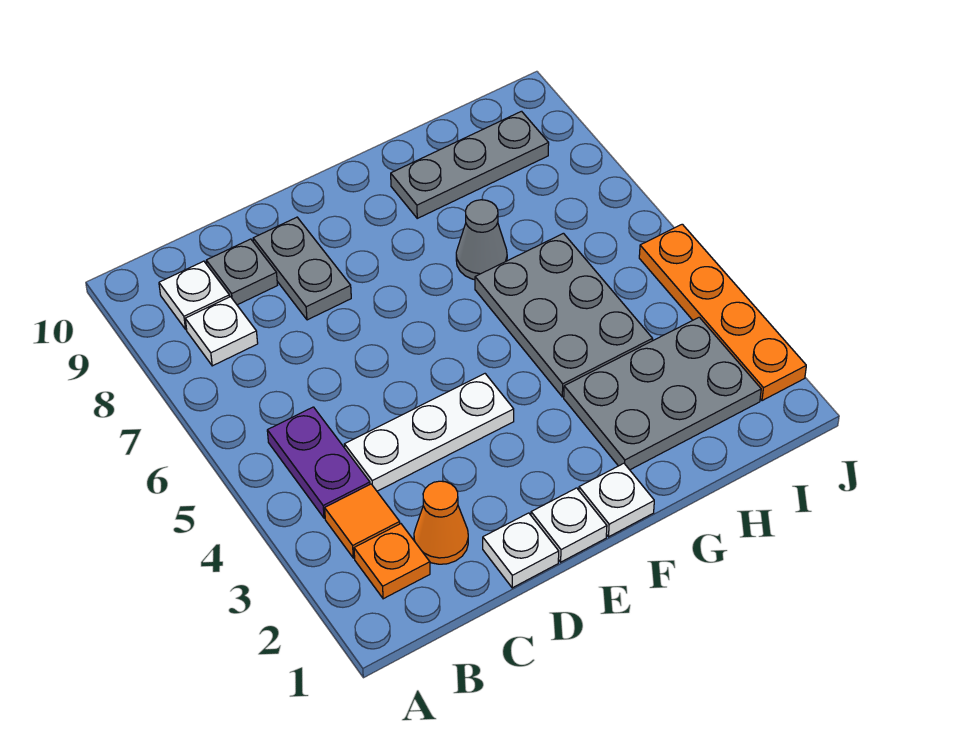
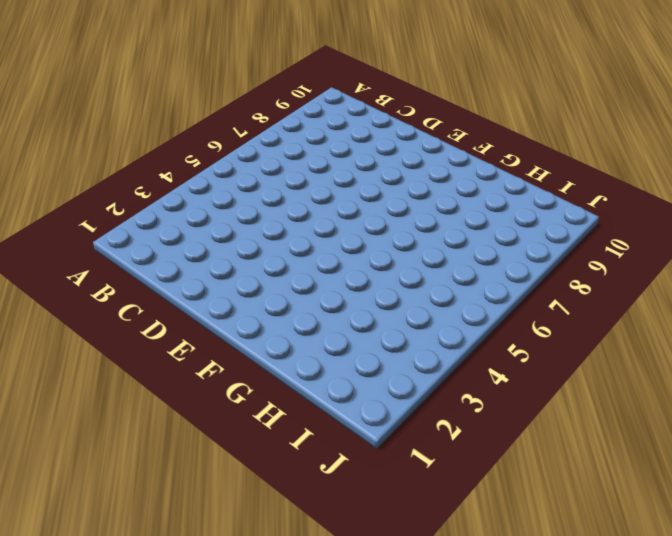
none -> orange 1x1 plate [354,524,430,599]
none -> orange 1x1 tile [325,484,400,558]
none -> purple 1x2 plate [267,407,370,518]

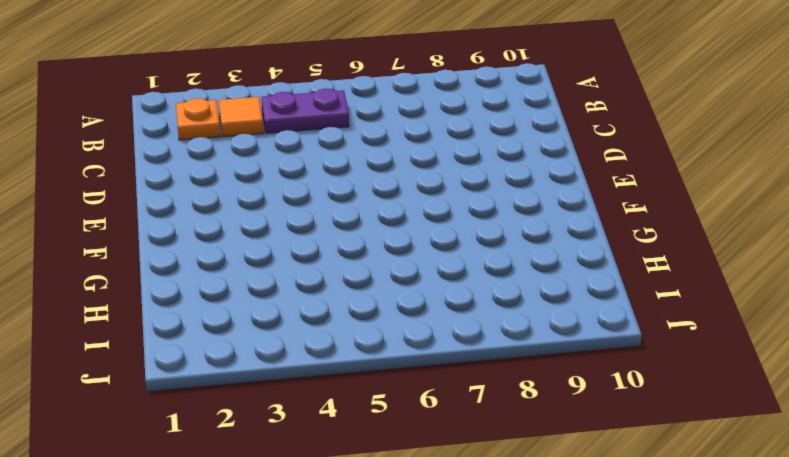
none -> white 1x1 plate [185,297,258,366]
none -> white 1x1 plate [159,261,230,329]
none -> orange 1x1 cone [414,481,468,564]

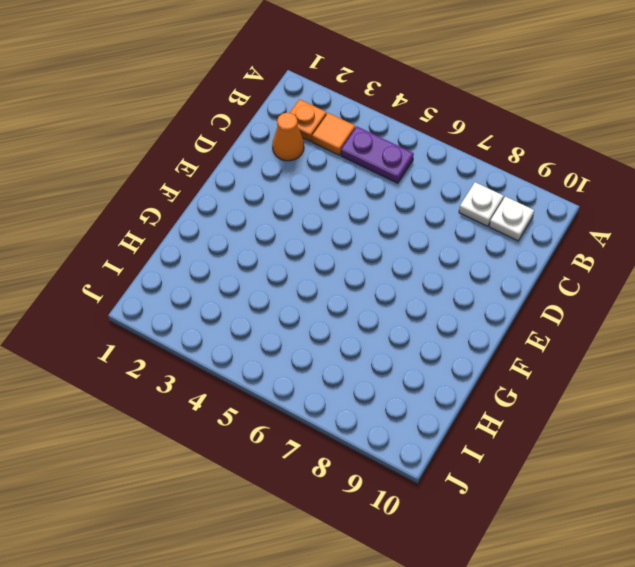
none -> white 1x3 plate [344,374,514,491]
none -> grey 1x1 plate [206,239,277,305]
none -> white 1x1 plate [483,513,559,588]

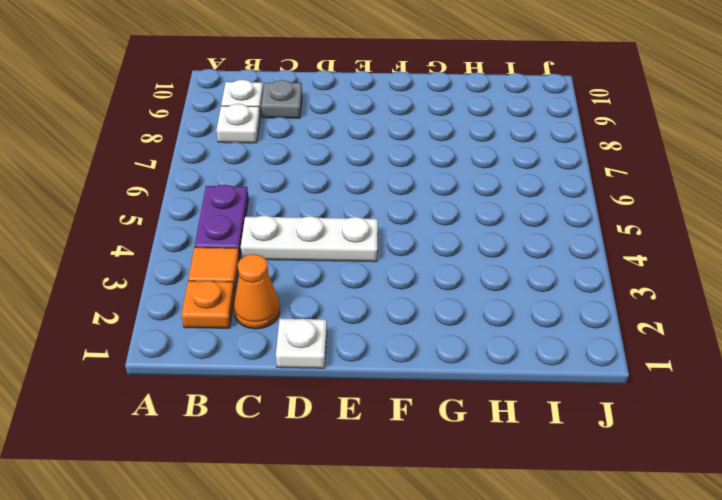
none -> grey 1x2 plate [253,217,351,320]
none -> white 1x1 plate [531,488,607,562]
none -> white 1x1 plate [579,463,654,537]

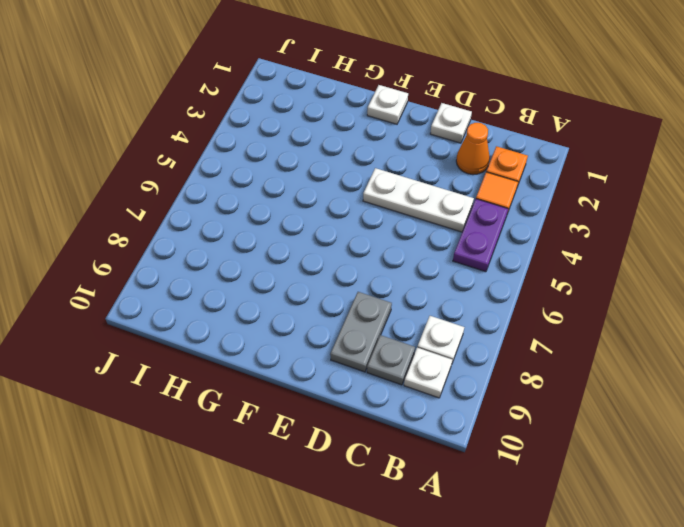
none -> white 1x1 plate [531,488,607,562]
none -> grey 2x3 plate [564,317,761,470]
none -> grey 2x3 plate [475,233,652,397]

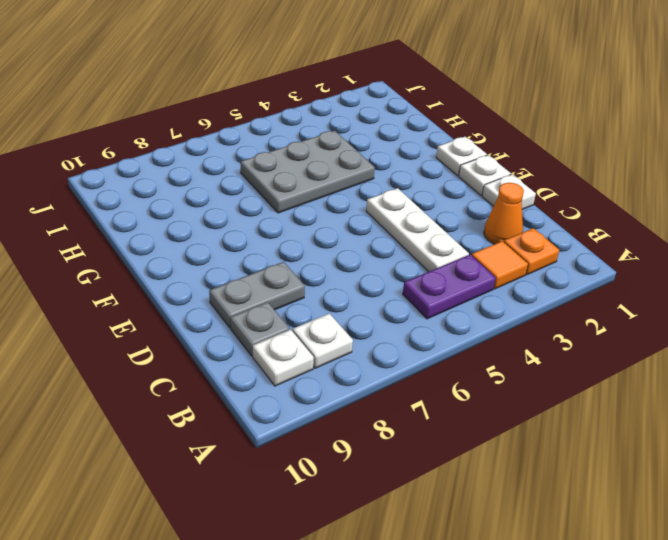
none -> grey 2x3 plate [564,317,761,470]
none -> grey 1x1 cone [456,200,507,280]
none -> grey 1x3 plate [391,111,549,218]

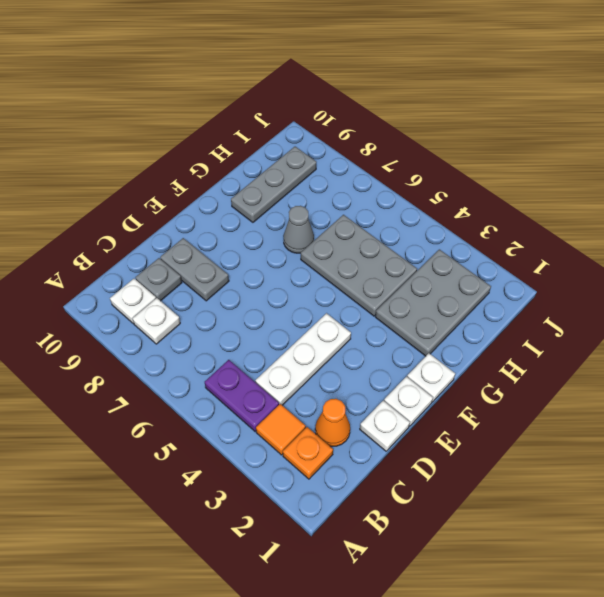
none -> orange 1x4 plate [639,224,806,401]

